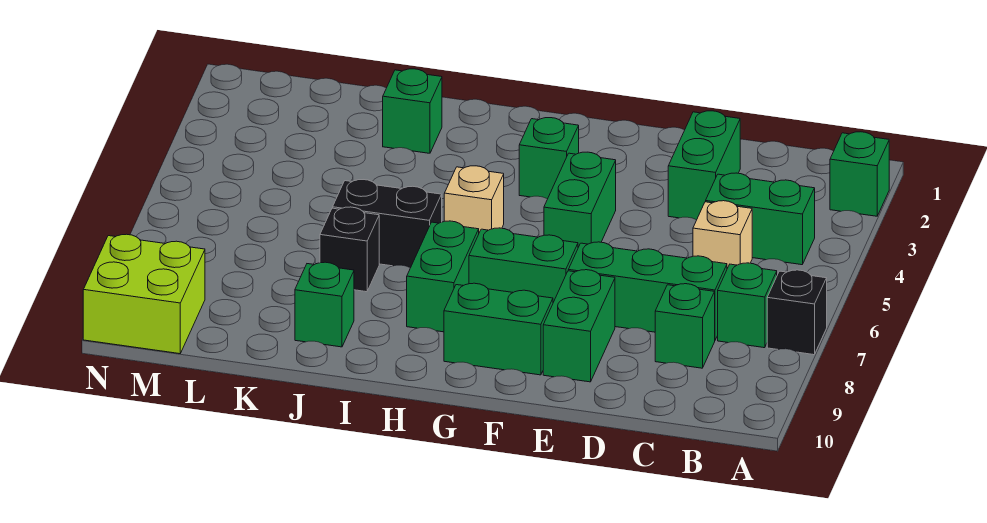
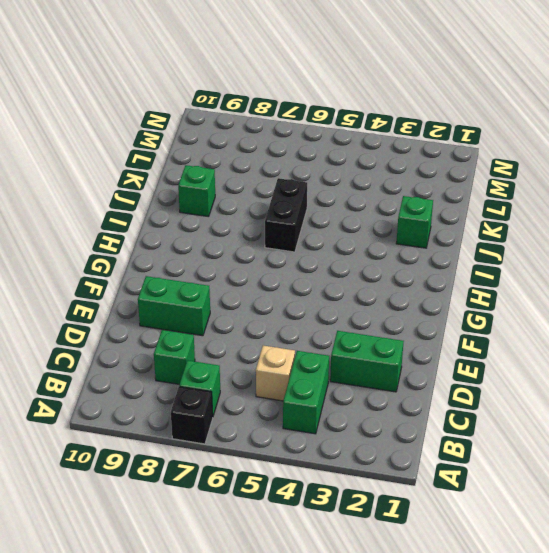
none -> green 1x1 brick [830,132,889,216]
none -> green 1x3 brick [568,242,727,340]
none -> green 1x2 brick [544,152,616,247]

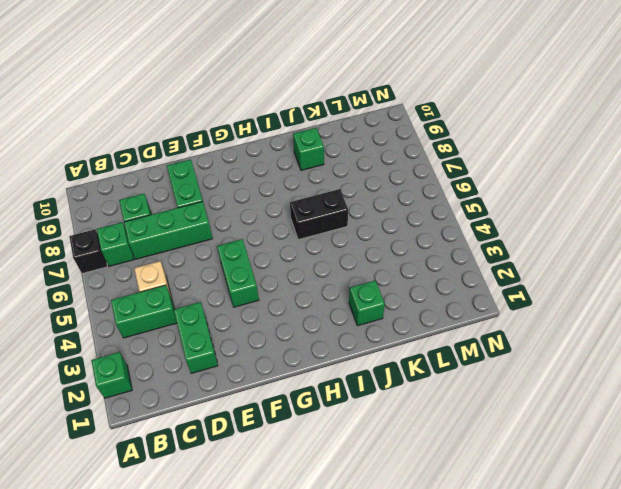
none -> green 1x2 brick [469,228,578,302]
none -> green 1x2 brick [444,283,553,375]
none -> green 1x1 brick [519,118,579,199]

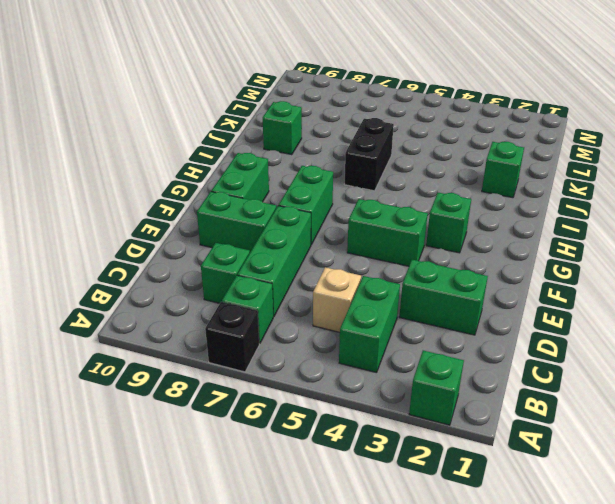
none -> tan 1x1 brick [444,166,504,233]
none -> green 1x2 brick [407,221,479,332]
none -> black 1x1 brick [320,207,379,292]

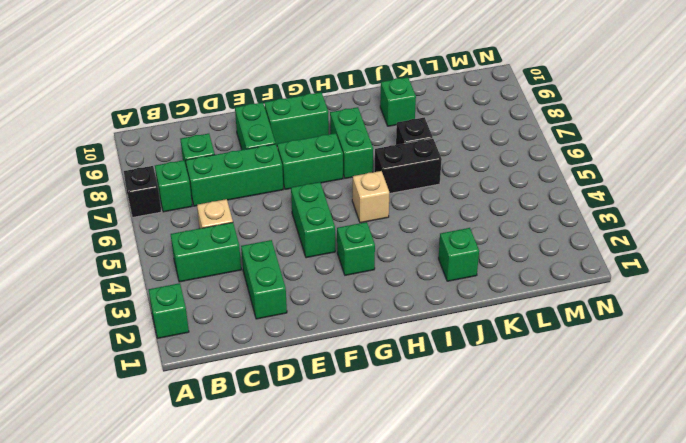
none -> lime 2x2 brick [83,234,205,354]

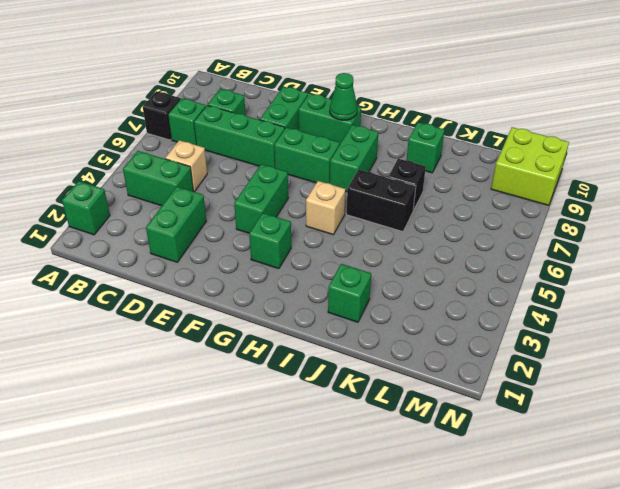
green 1x1 cone [330,73,357,120] -> none

